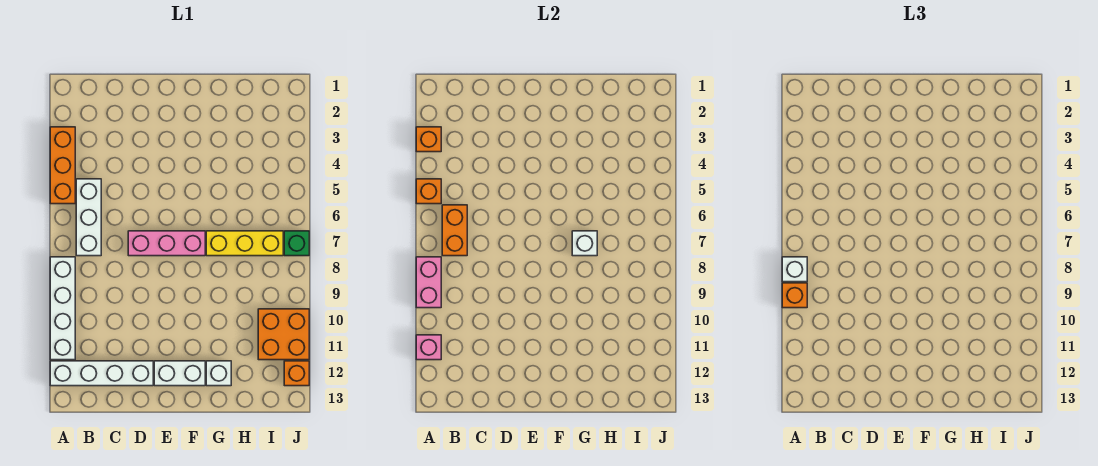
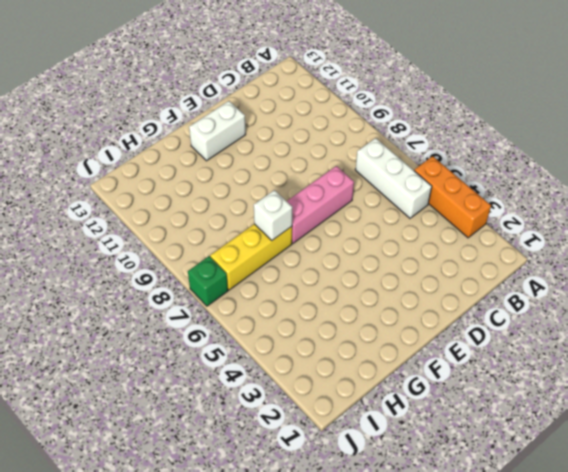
none -> white 1x4 brick [50,257,75,360]
none -> white 1x4 brick [50,361,153,386]
none -> white 1x1 brick [206,361,231,386]

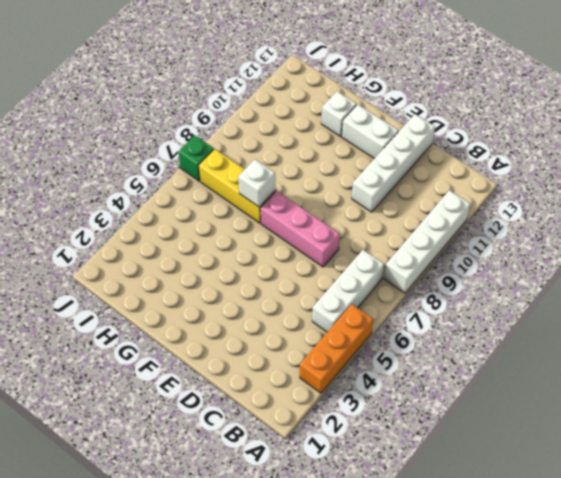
white 1x4 brick [352,114,435,212] -> white 1x4 brick turned to [50,361,153,386]
none -> orange 2x2 brick [258,309,309,360]
none -> orange 1x1 brick [284,361,309,386]
none -> orange 1x1 brick [416,127,441,152]

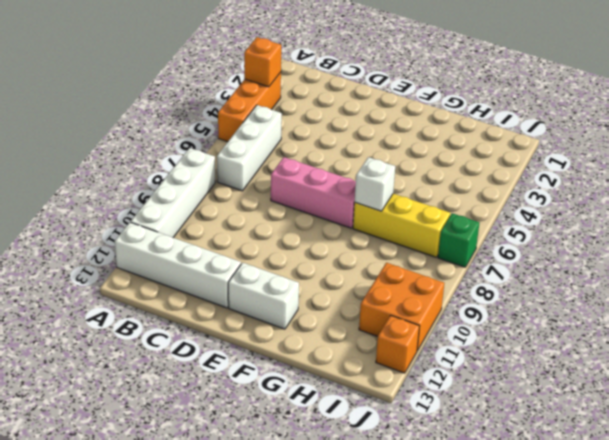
none -> white 1x1 brick [206,361,231,386]
none -> orange 1x1 brick [416,179,441,204]
none -> pink 1x2 brick [416,257,441,308]

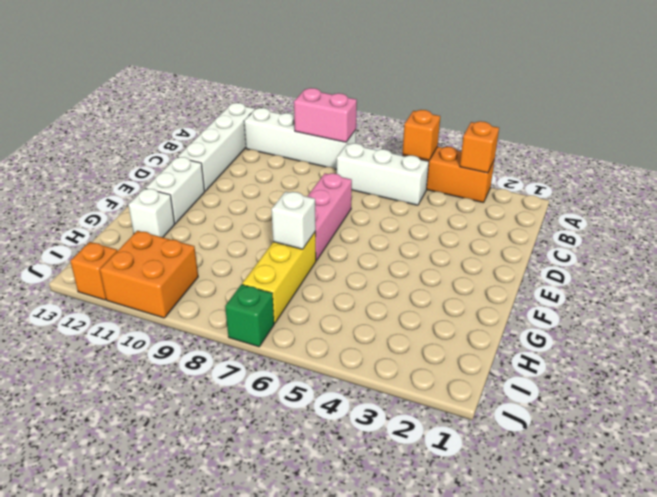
none -> pink 1x1 brick [416,335,441,360]
none -> orange 1x2 brick [442,205,467,256]
none -> white 1x1 brick [782,257,807,282]

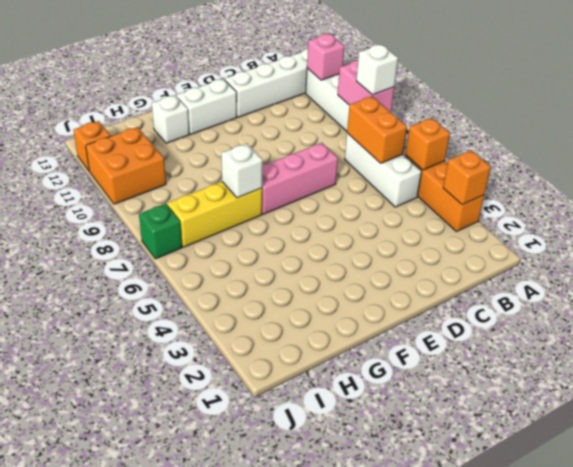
none -> orange 1x1 brick [782,283,807,308]

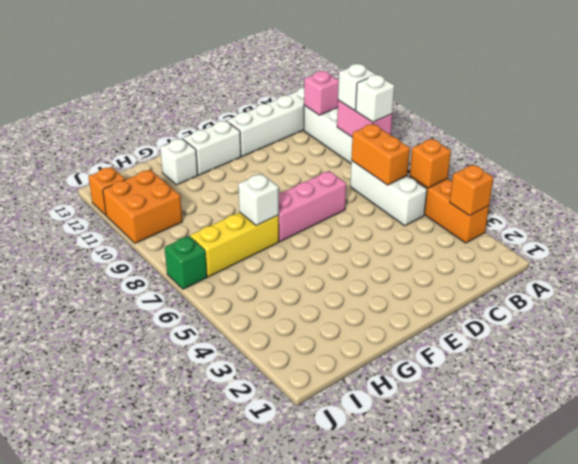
white 1x1 brick [338,64,376,111] -> orange 1x1 brick [782,283,807,308]

